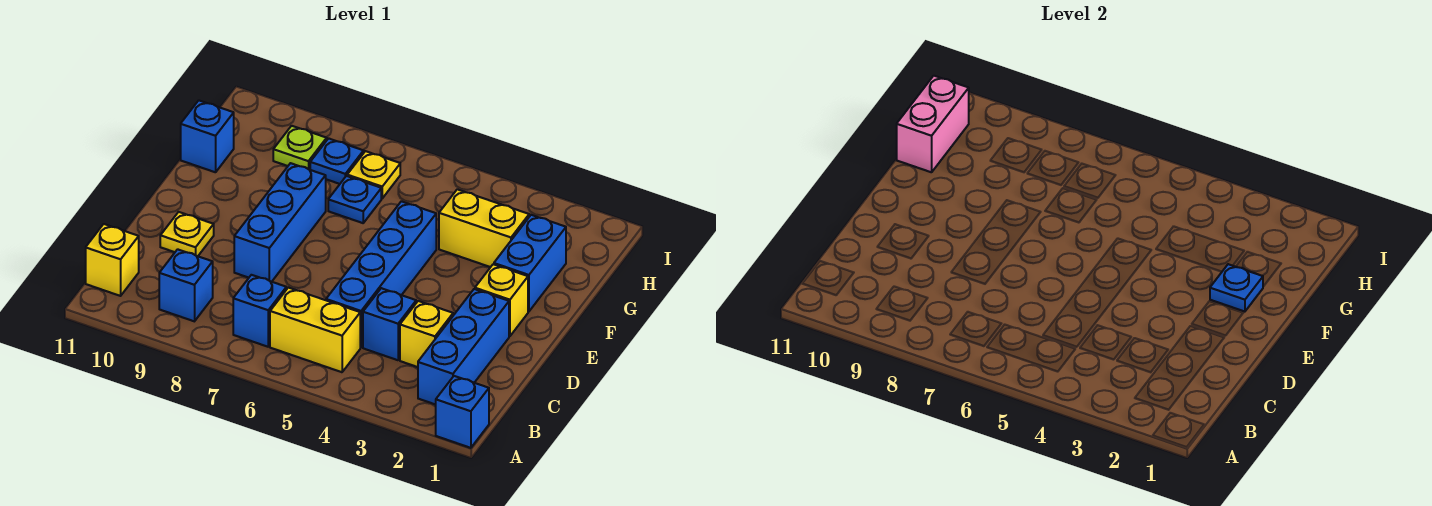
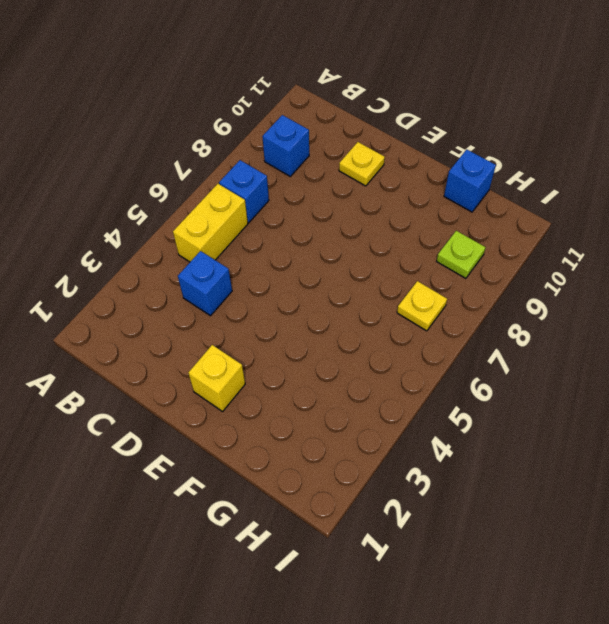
none -> blue 1x1 brick [436,376,489,448]
none -> blue 1x3 brick [418,289,509,405]
none -> yellow 1x1 brick [86,224,139,296]

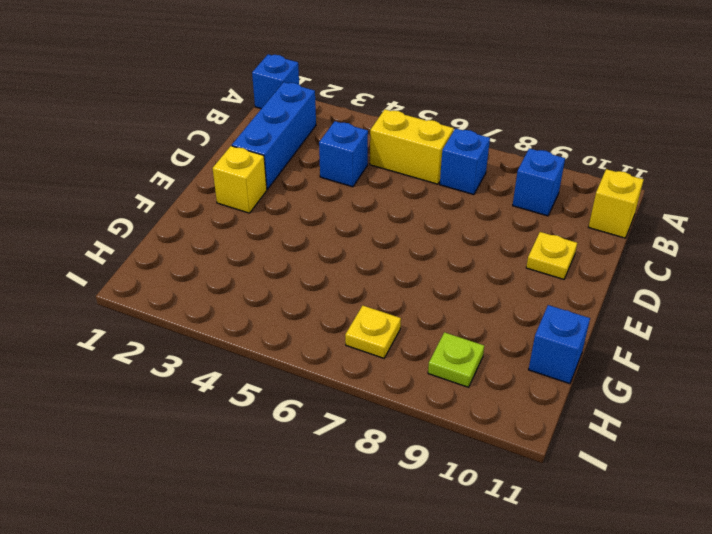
none -> yellow 1x1 brick [400,301,453,367]
none -> blue 1x4 brick [326,201,436,347]
none -> blue 1x3 brick [234,163,326,282]

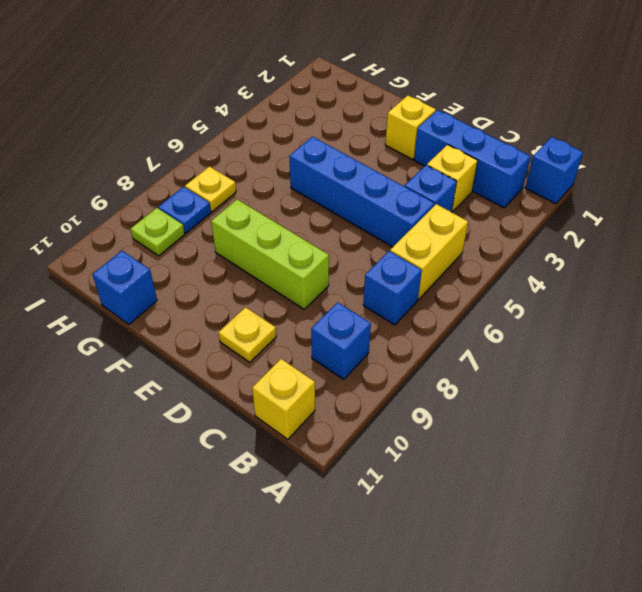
lime 1x3 brick [211,199,329,309] -> blue 1x3 brick [234,163,326,282]
none -> blue 1x2 brick [494,215,566,312]
none -> yellow 1x2 brick [439,189,529,267]
none -> blue 1x1 plate [328,176,381,223]

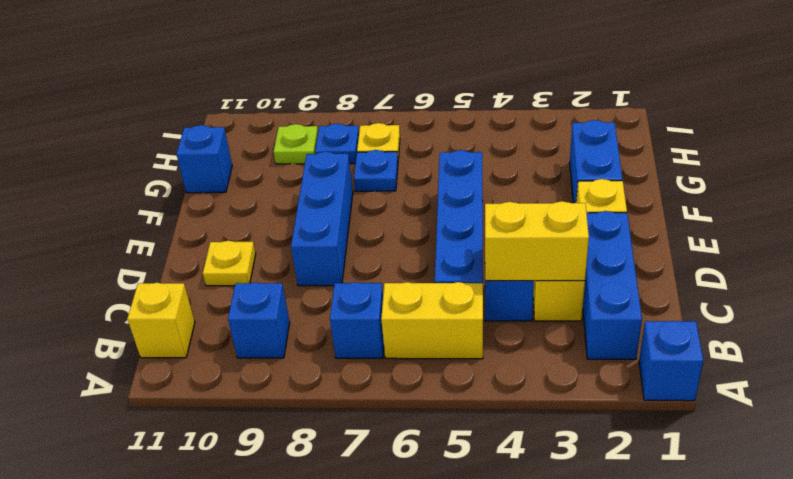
yellow 1x2 brick [485,201,589,281] -> yellow 1x2 brick moved to [439,189,529,267]
none -> blue 1x1 plate [1210,264,1263,312]
none -> pink 1x2 brick [897,76,969,172]

